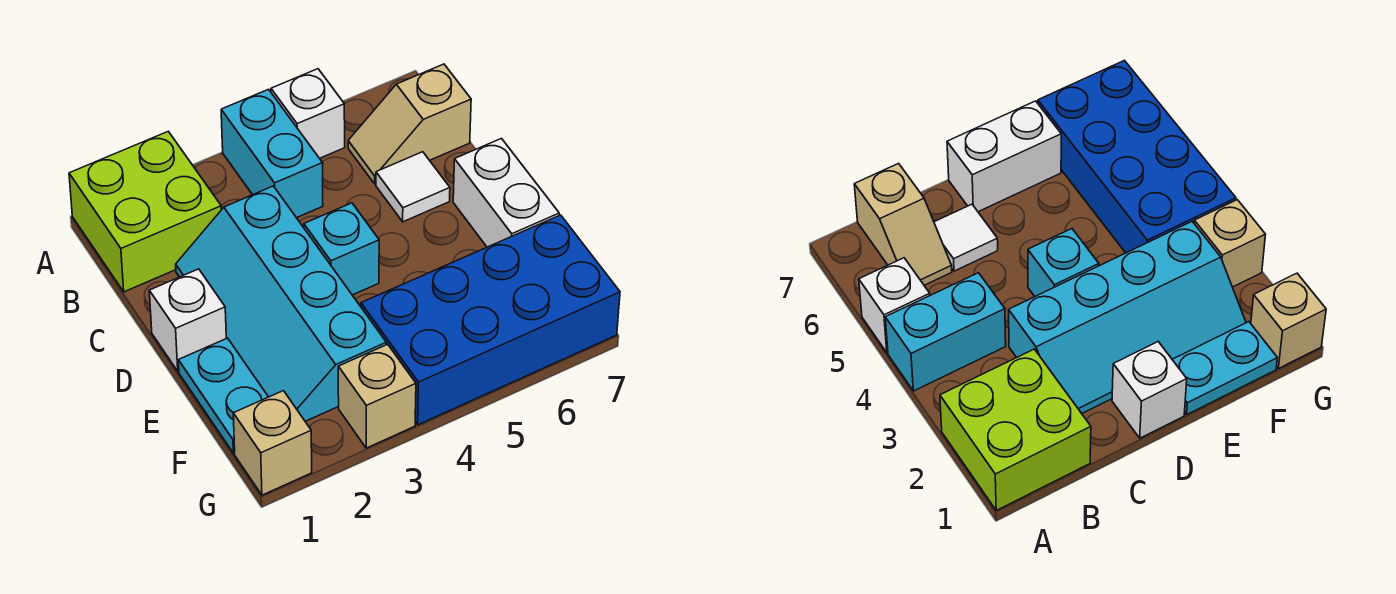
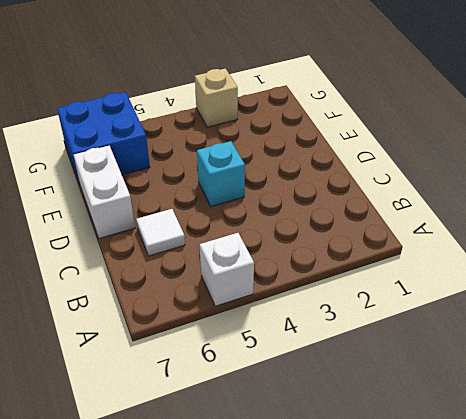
blue 2x2 brick [57,92,150,183] -> blue 2x4 brick [361,215,620,425]
none -> lime 2x2 brick [69,131,221,292]
none -> cyan 1x2 brick [221,89,323,218]
none -> tan 1x2 slope [348,64,471,184]

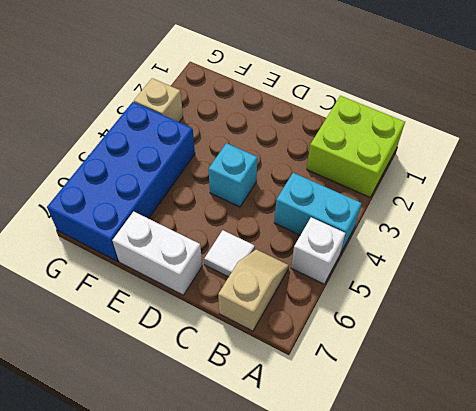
none -> cyan 2x4 slope [176,186,386,421]
none -> white 1x1 brick [149,269,226,371]
none -> cyan 1x2 plate [178,338,268,453]

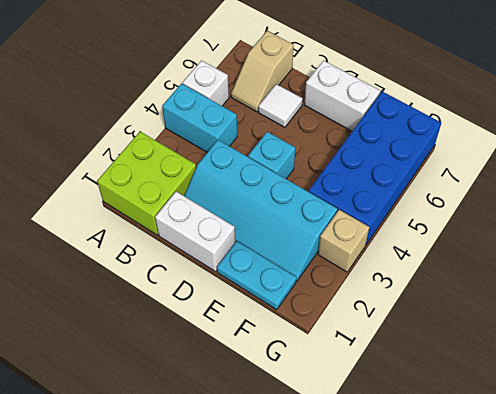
white 1x2 brick [155,192,235,272] -> white 1x1 brick [149,269,226,371]
none -> tan 1x1 brick [233,391,312,495]

